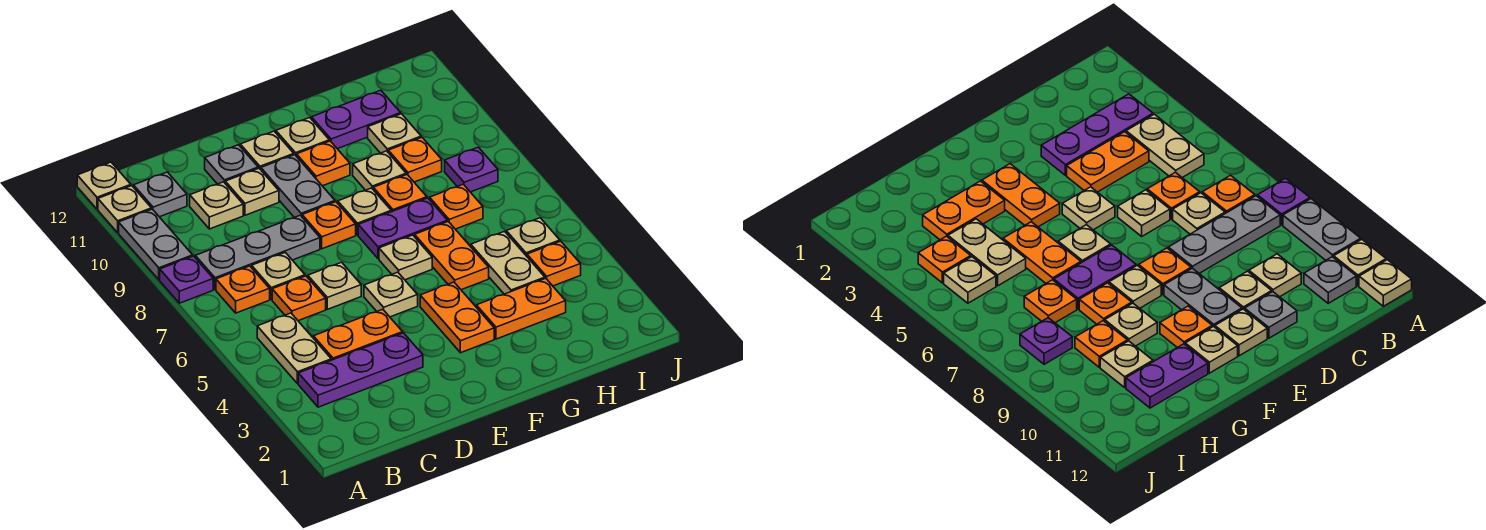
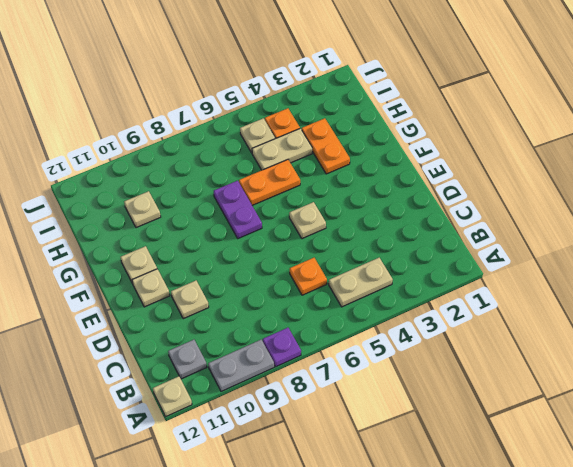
none -> tan 1x1 plate [98,186,151,233]
none -> purple 1x3 plate [298,333,423,407]
none -> orange 1x1 plate [216,266,270,313]
none -> grey 1x3 plate [195,215,320,290]

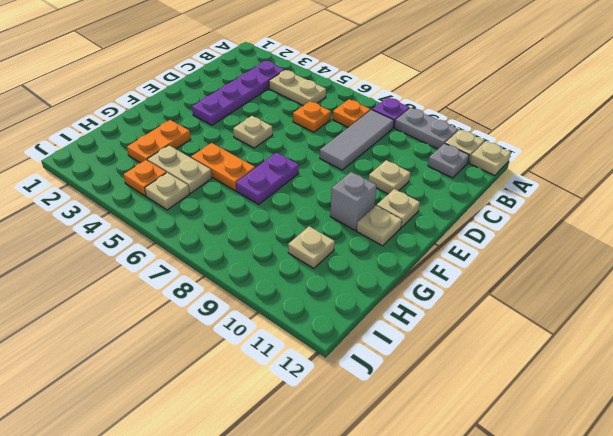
purple 1x4 plate [192,61,285,125] -> purple 1x3 plate [298,333,423,407]
grey 1x3 tile [320,110,394,170] -> grey 1x3 plate [195,215,320,290]
grey 1x1 brick [330,172,377,230] -> orange 1x1 plate [297,141,350,186]
none -> orange 1x2 plate [313,309,403,360]
none -> tan 1x1 plate [252,252,305,299]
none -> tan 1x1 plate [190,182,243,229]
none -> tan 1x1 plate [308,262,361,309]

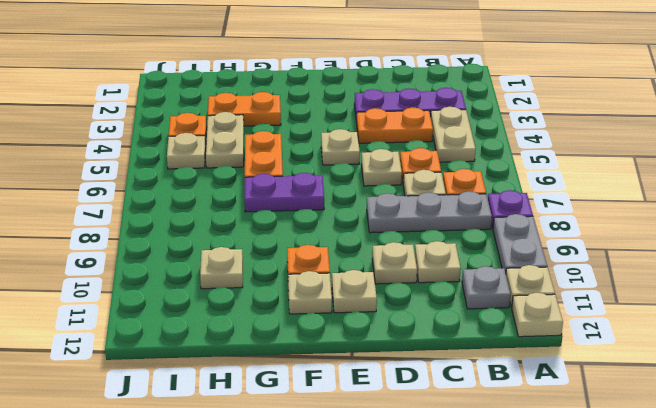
none -> grey 1x1 plate [205,145,258,184]
none -> orange 1x1 plate [302,202,356,249]
none -> grey 1x2 plate [261,155,335,217]
none -> orange 1x2 plate [420,282,494,353]

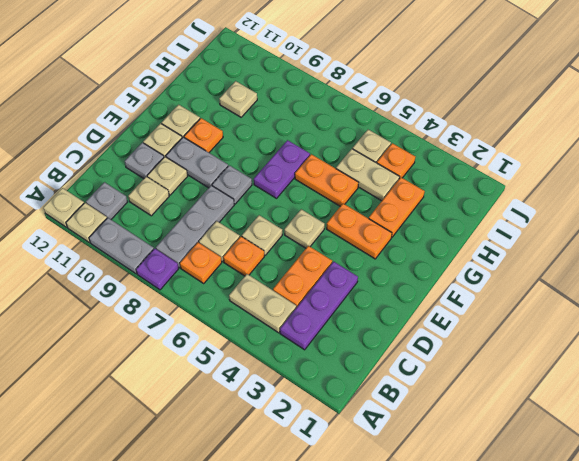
grey 1x1 plate [212,165,252,204] -> orange 1x1 plate [302,202,356,249]
none -> tan 1x1 plate [379,235,432,280]
none -> tan 1x1 plate [338,188,391,235]
none -> orange 1x1 plate [373,175,427,212]
none -> tan 1x1 plate [353,151,406,190]

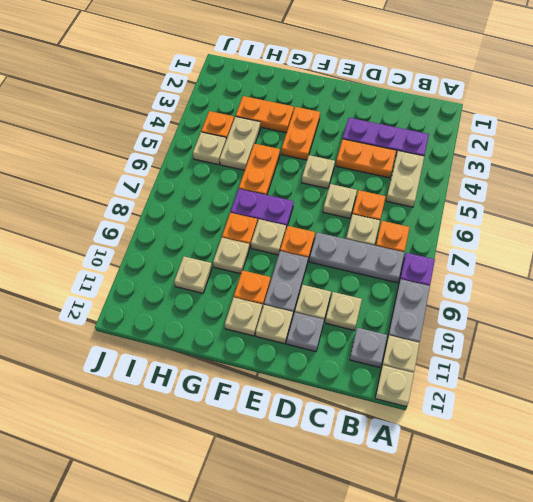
none -> tan 1x1 plate [379,235,432,280]
none -> purple 1x2 plate [311,90,401,149]
none -> orange 1x1 plate [430,184,483,229]
none -> orange 1x1 plate [388,137,442,182]

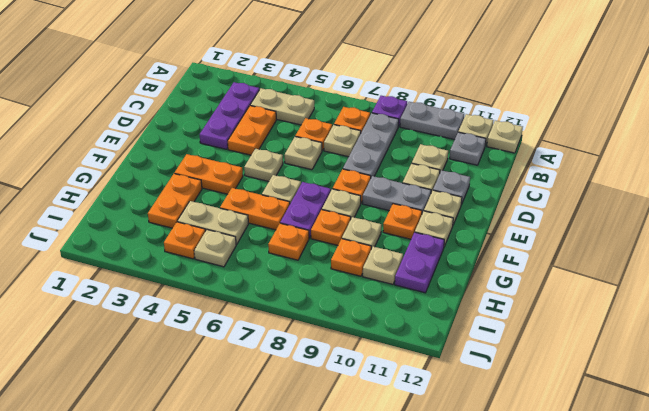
none -> purple 1x1 plate [445,147,498,192]

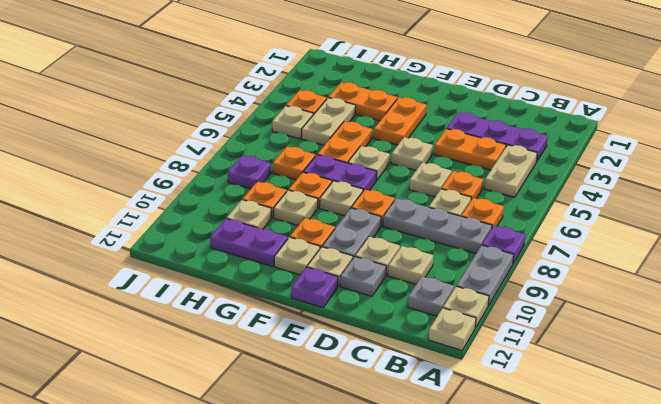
purple 1x1 plate [291,267,338,308] -> none

